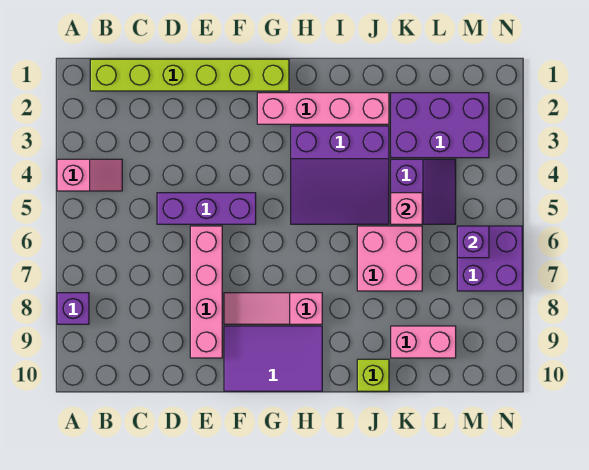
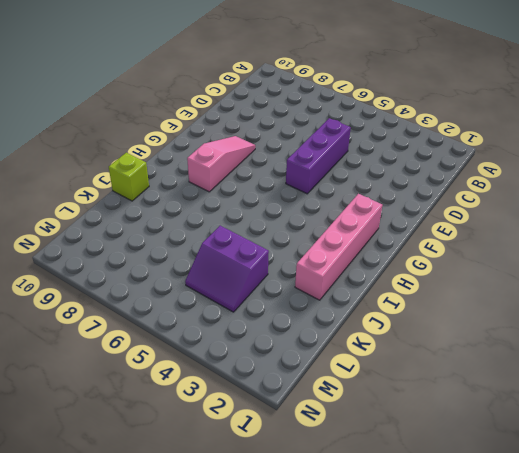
none -> pink 1x2 slope [57,159,122,191]
none -> purple 1x1 brick [57,293,89,324]
none -> lime 1x6 brick [90,59,289,91]

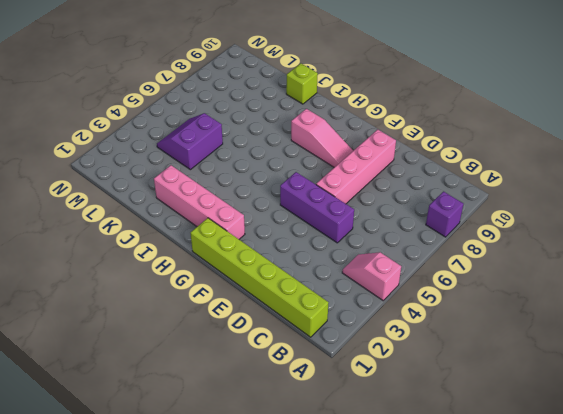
none -> purple 2x3 tile [224,326,322,391]
none -> purple 3x3 slope [291,126,389,224]
none -> pink 2x2 brick [357,226,422,291]

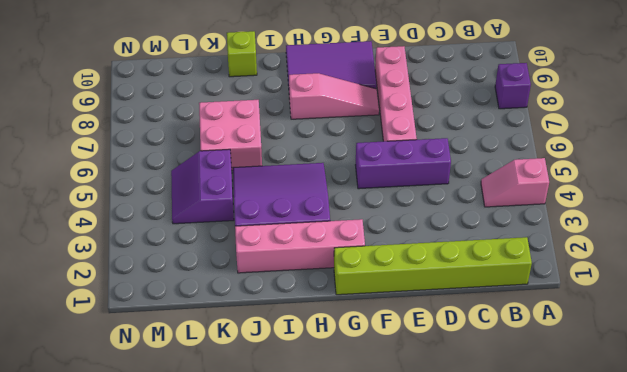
none -> purple 2x3 brick [391,93,489,158]
none -> pink 1x2 brick [391,326,456,358]
none -> purple 2x2 brick [457,226,522,291]

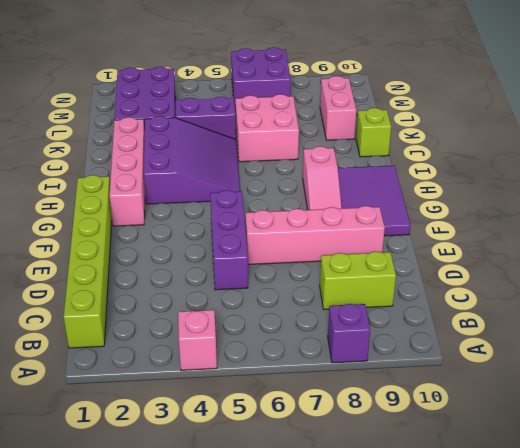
lime 1x2 brick [320,251,396,310] -> none
none -> pink 1x1 brick [391,193,422,224]
none -> purple 1x1 brick [457,226,489,258]

